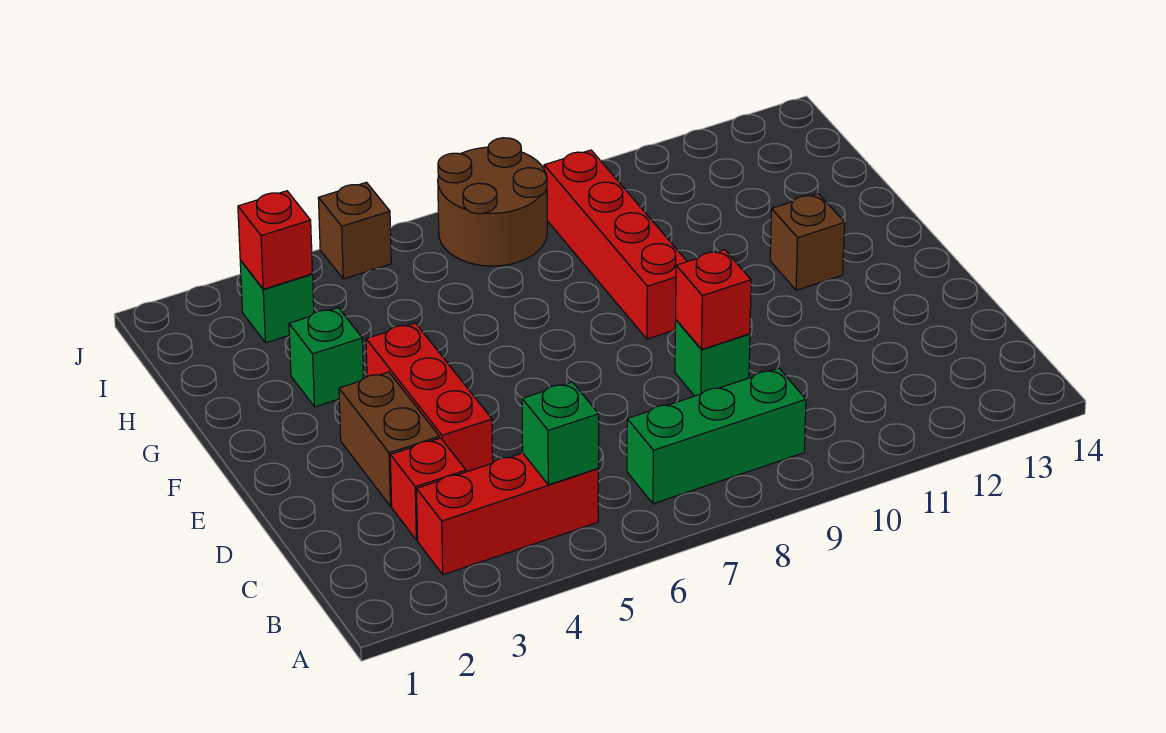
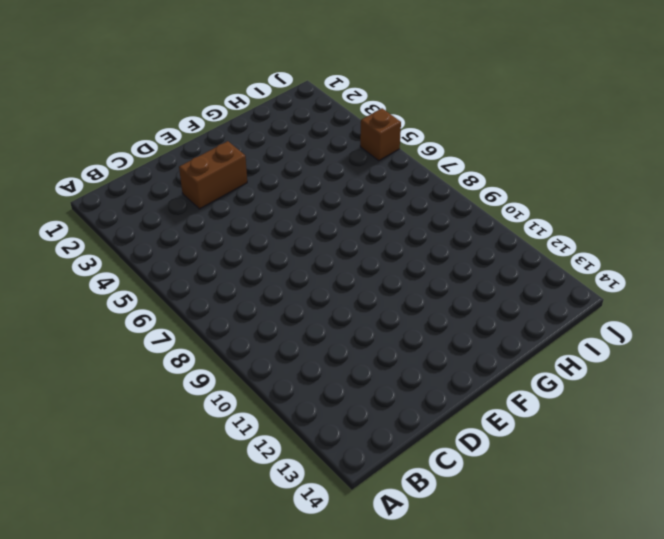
none -> red 1x3 brick [417,453,599,575]
none -> green 1x3 brick [627,368,806,504]
none -> red 1x1 brick [390,438,466,540]

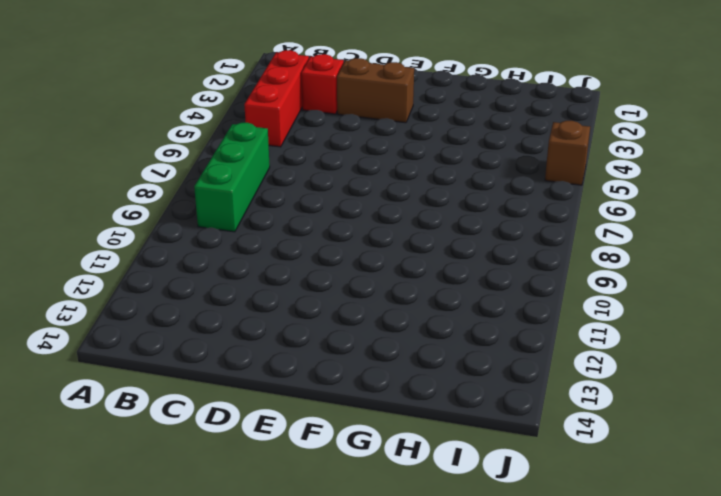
none -> red 1x3 brick [366,323,493,472]
none -> green 1x1 brick [675,320,750,396]
none -> red 1x4 brick [544,150,687,339]

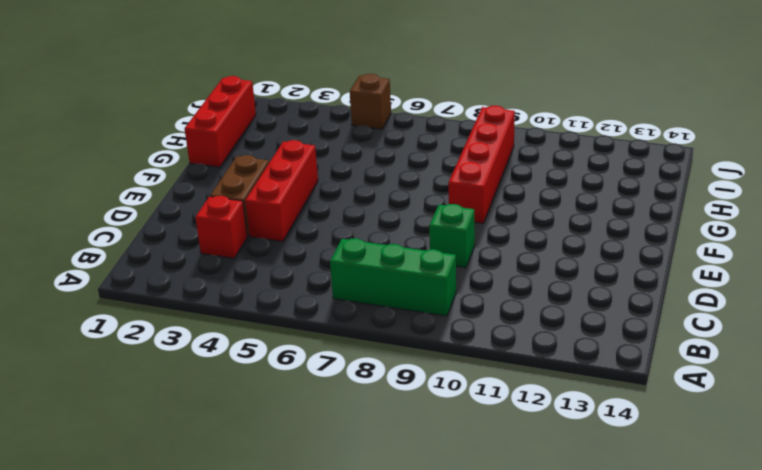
red 1x3 brick [185,76,256,167] -> red 1x3 brick turned to [417,453,599,575]
none -> brown 1x1 brick [770,194,845,290]
none -> green 1x1 brick [289,308,363,407]
none -> green 1x1 brick [240,260,314,343]

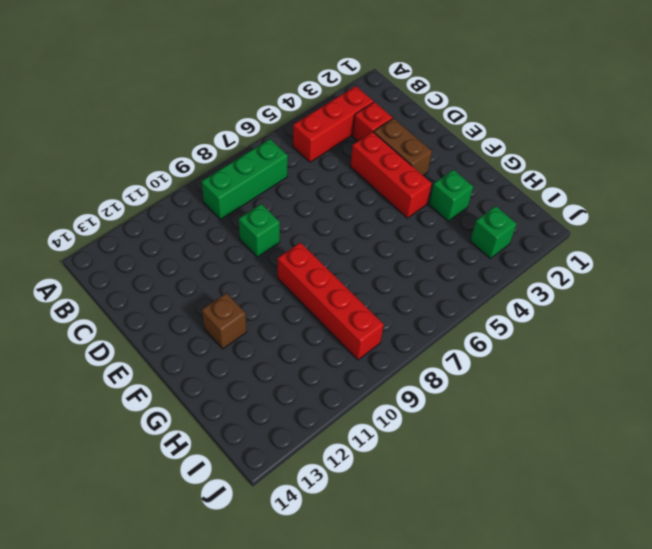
none -> brown 2x2 round brick [438,138,547,266]
none -> brown 1x1 brick [318,182,391,279]
none -> green 1x1 brick [522,382,599,485]

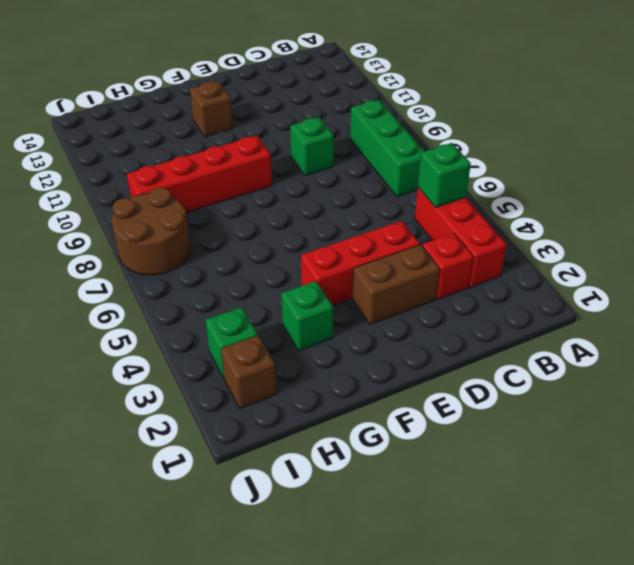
brown 1x1 brick [221,336,276,408] -> brown 1x1 brick moved to [318,182,391,279]
none -> red 1x1 brick [676,250,751,350]
none -> red 1x1 brick [238,191,312,289]

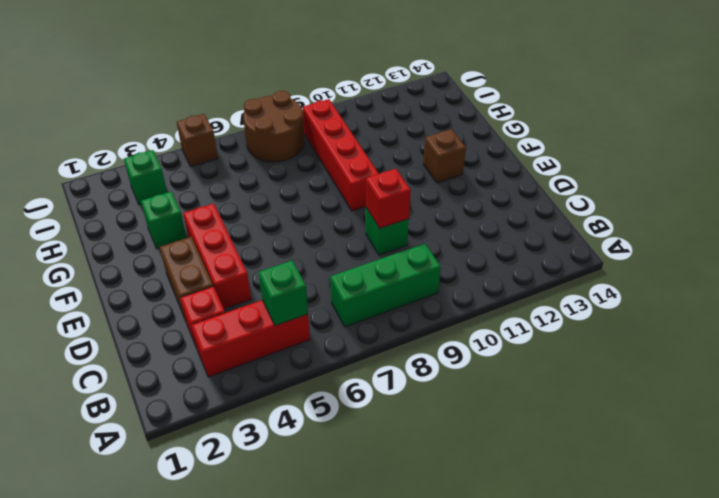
none -> red 1x1 brick [238,191,312,289]

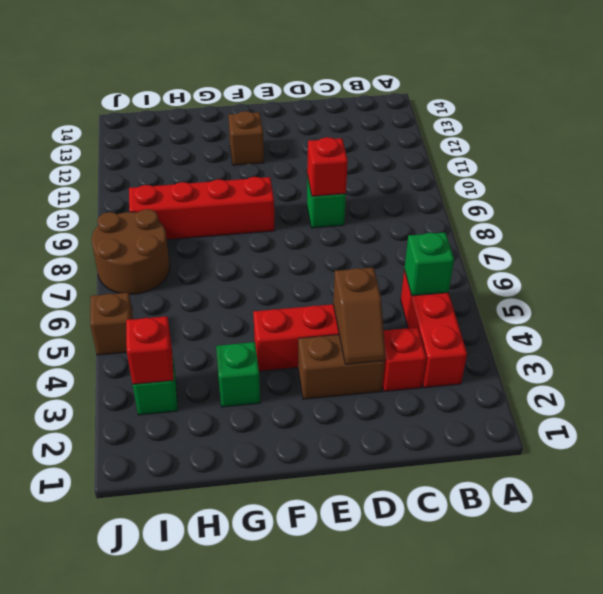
brown 1x2 slope [333,268,386,364] -> none
none -> green 1x3 brick [627,368,806,504]

